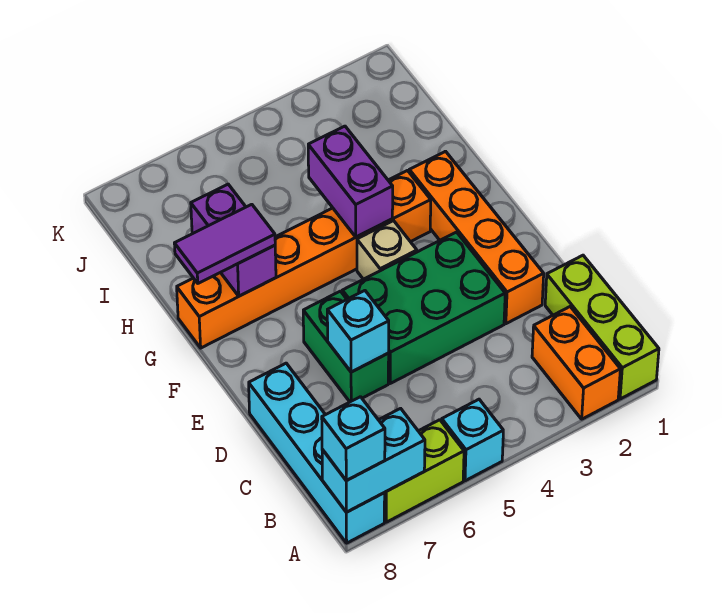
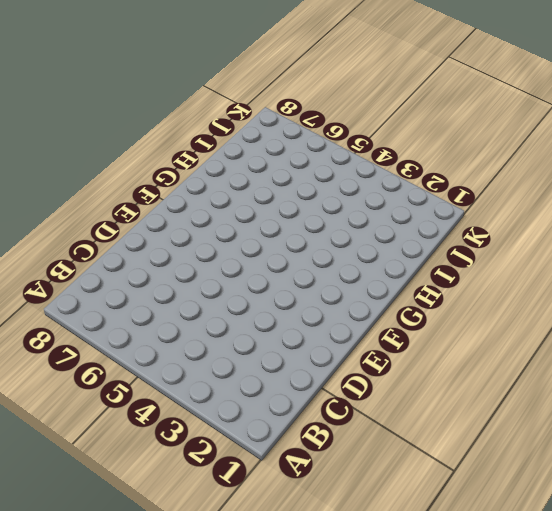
none -> lime 1x3 brick [545,255,659,399]
none -> orange 1x2 brick [532,307,620,419]
none -> cyan 1x1 brick [442,399,503,481]

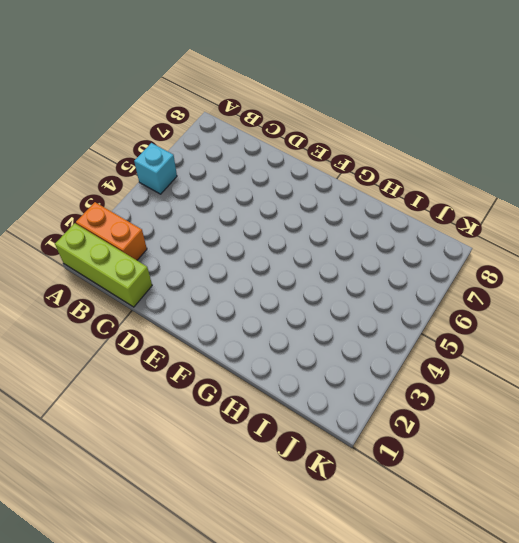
none -> lime 1x2 brick [384,420,464,522]
none -> cyan 1x4 brick [249,363,385,543]
none -> orange 1x4 brick [409,151,544,324]

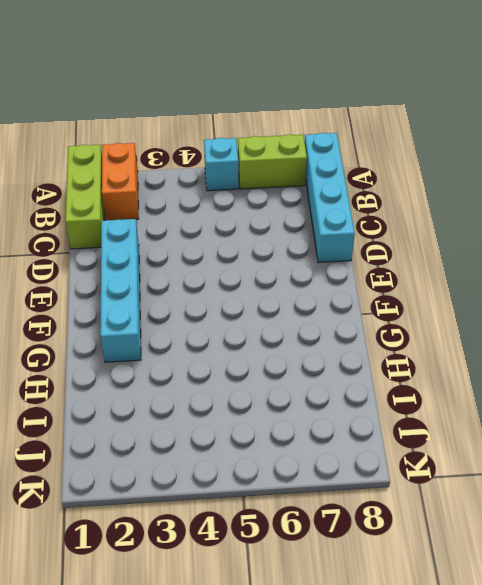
cyan 1x4 brick [100,219,141,362] -> orange 1x4 brick [409,151,544,324]
none -> green 2x3 brick [342,232,505,383]
none -> green 1x2 brick [303,291,389,402]
none -> tan 1x1 brick [357,221,417,279]

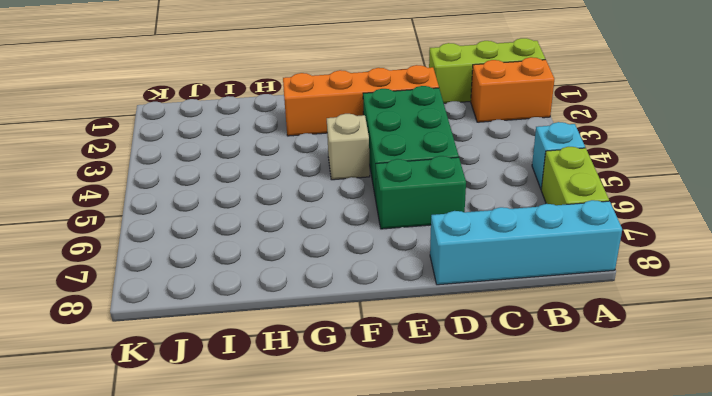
none -> orange 1x6 brick [177,171,431,348]
none -> cyan 1x2 brick [322,408,425,512]
none -> cyan 1x1 brick [327,291,389,372]

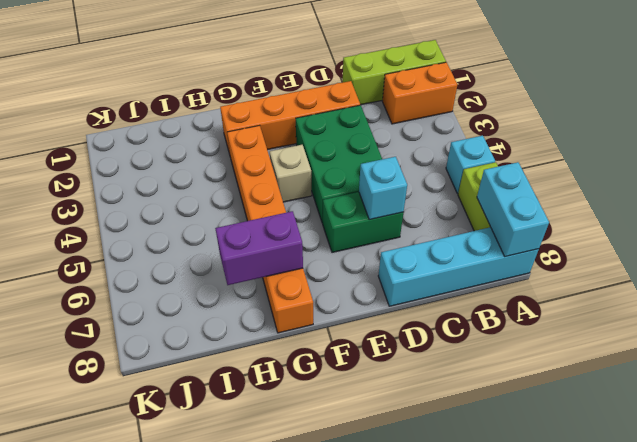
none -> purple 1x2 brick [308,126,393,237]
none -> cyan 1x1 brick [322,397,385,481]
none -> purple 1x2 tile [174,204,275,283]

